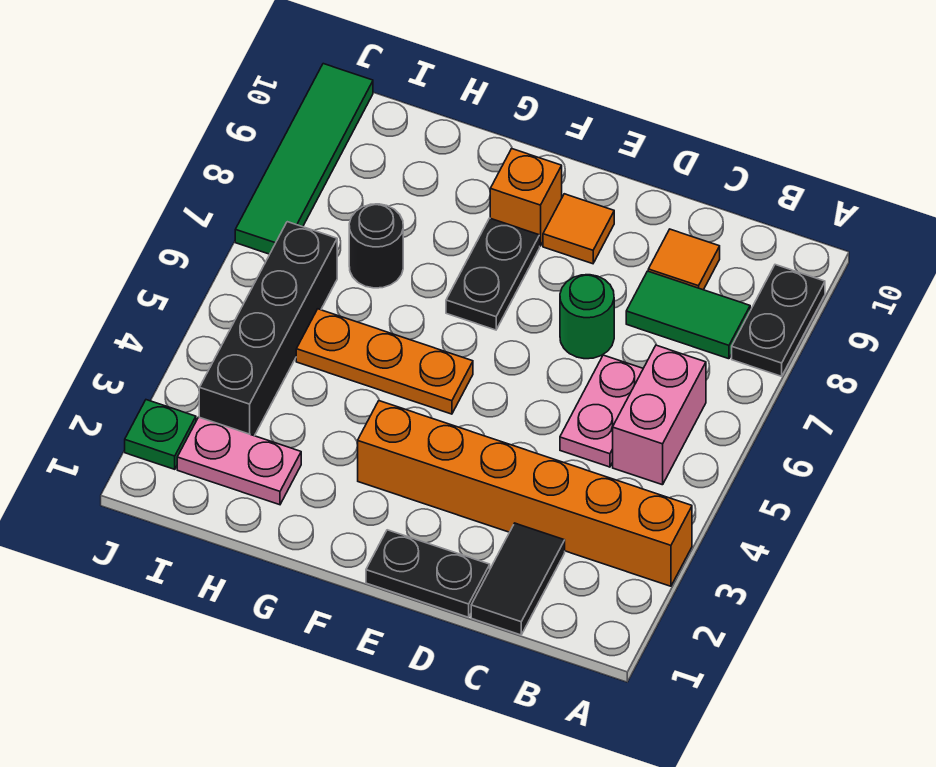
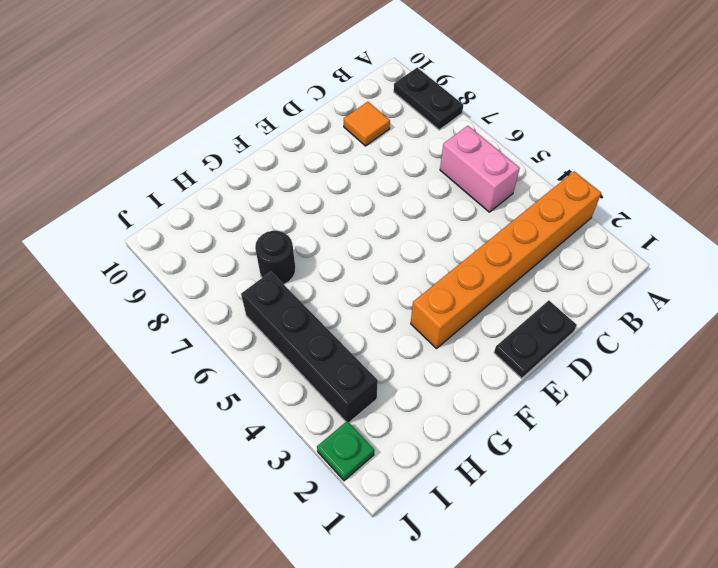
none -> green 1x2 tile [626,271,750,359]
none -> black 1x2 tile [471,523,565,635]
none -> pink 1x2 plate [560,355,643,467]

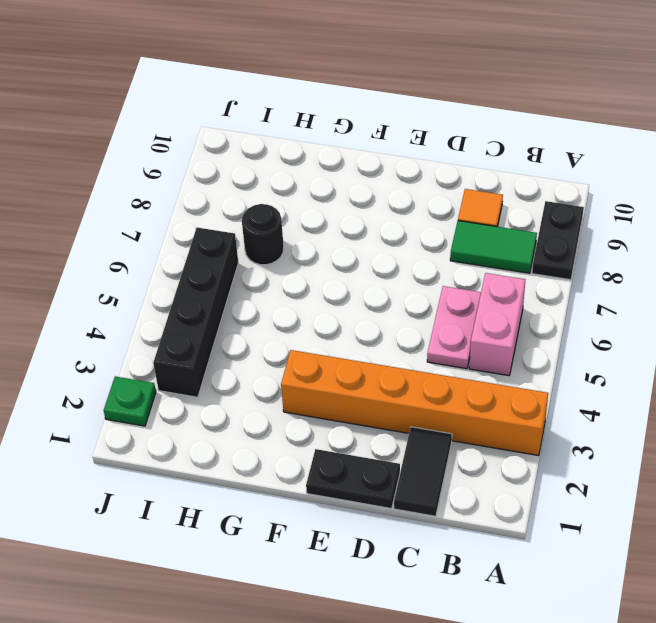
none -> green 1x1 round brick [560,275,614,359]
none -> orange 1x1 tile [543,194,614,264]
none -> orange 1x3 plate [296,309,473,414]

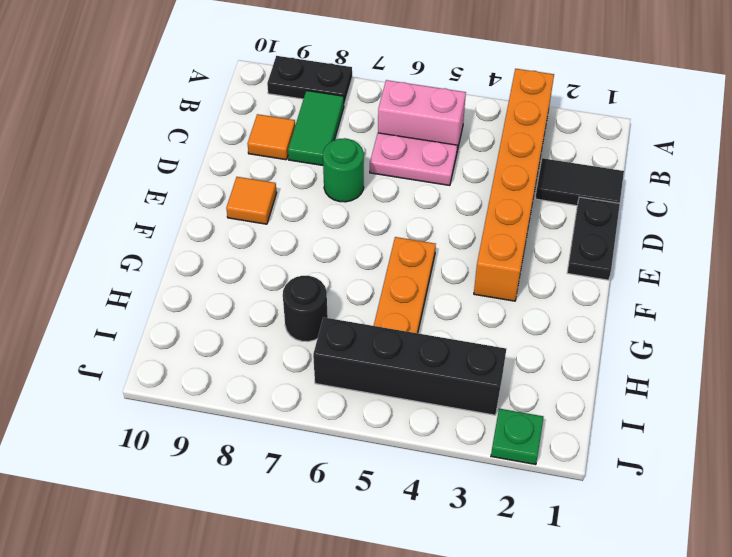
none -> black 1x2 plate [446,218,540,330]
none -> orange 1x1 brick [490,149,562,246]
none -> pink 1x2 plate [177,417,301,505]

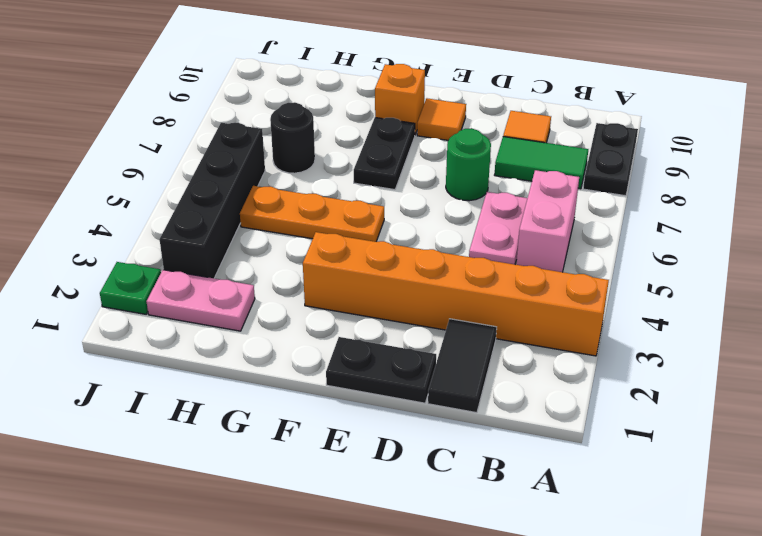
none -> green 1x4 tile [235,64,373,254]

